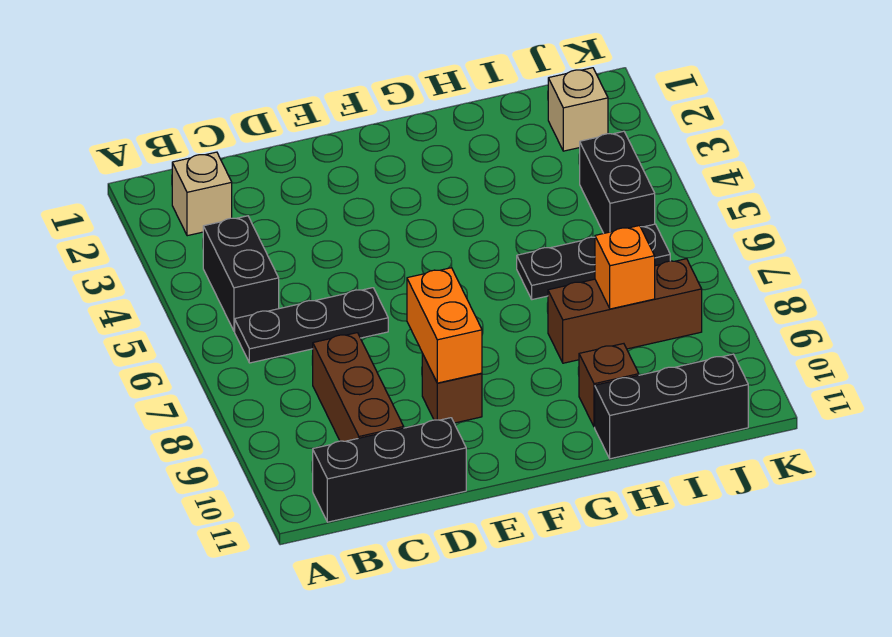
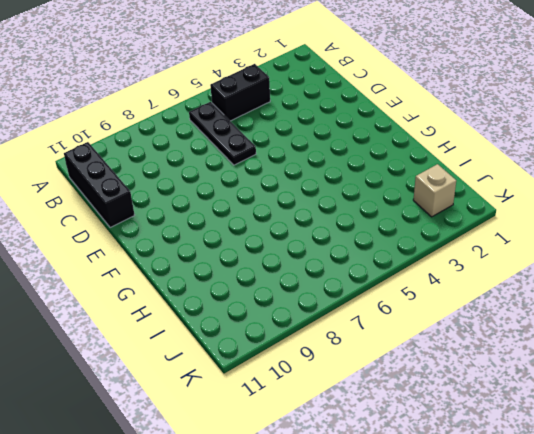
none -> tan 1x1 brick [172,152,232,236]
none -> brown 1x3 brick [313,333,404,441]
none -> brown 1x1 brick [422,354,482,423]

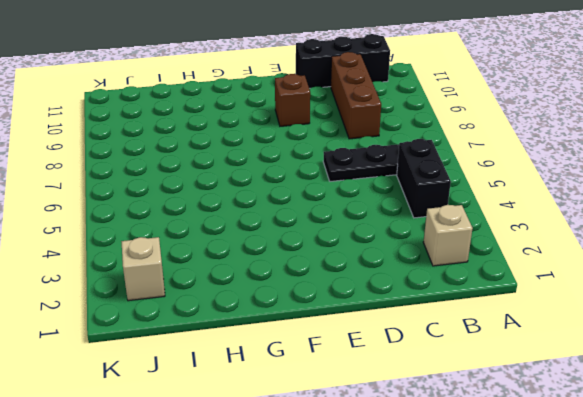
none -> black 1x3 plate [517,224,670,300]
none -> brown 1x3 brick [548,259,702,363]
none -> brown 1x1 brick [579,344,639,427]

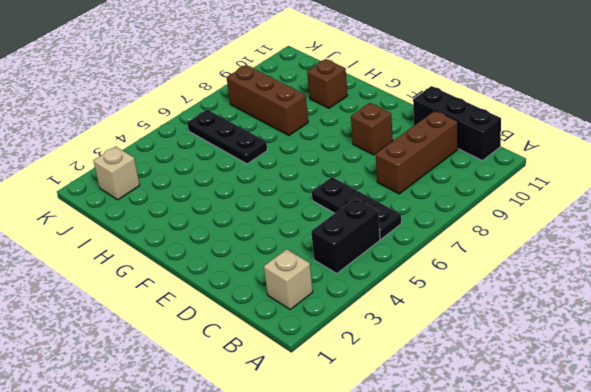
none -> black 1x3 brick [595,354,748,459]
none -> black 1x2 brick [580,131,655,233]
none -> orange 1x2 brick [407,268,482,383]

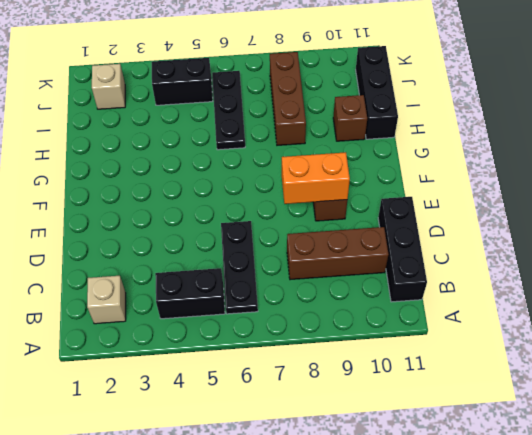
none -> orange 1x1 brick [595,226,655,309]

